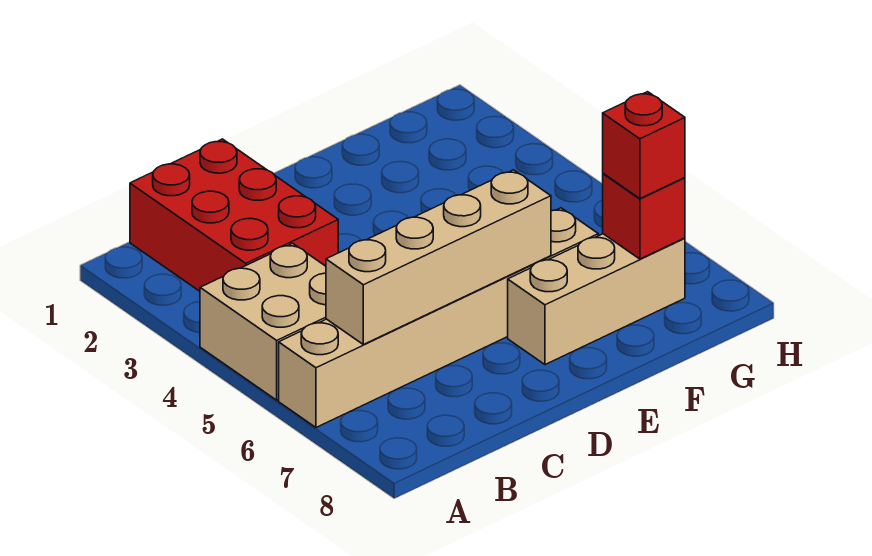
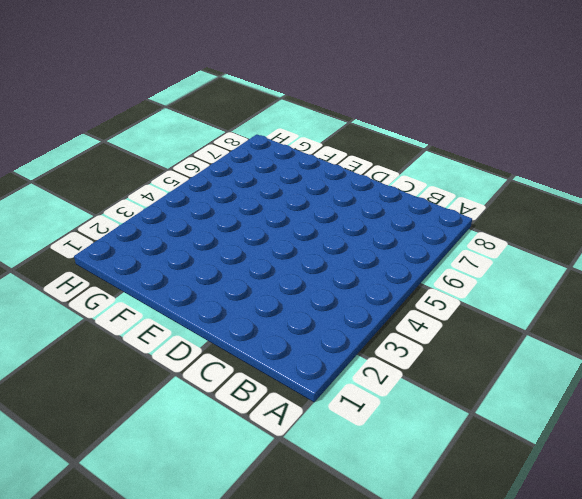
none -> tan 2x2 brick [200,243,326,400]
none -> tan 1x6 brick [279,208,598,427]

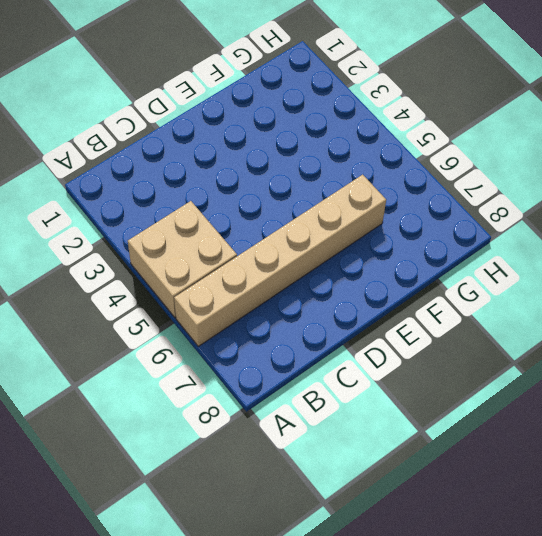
none -> red 2x3 brick [130,139,338,291]
none -> tan 1x3 brick [508,234,685,365]

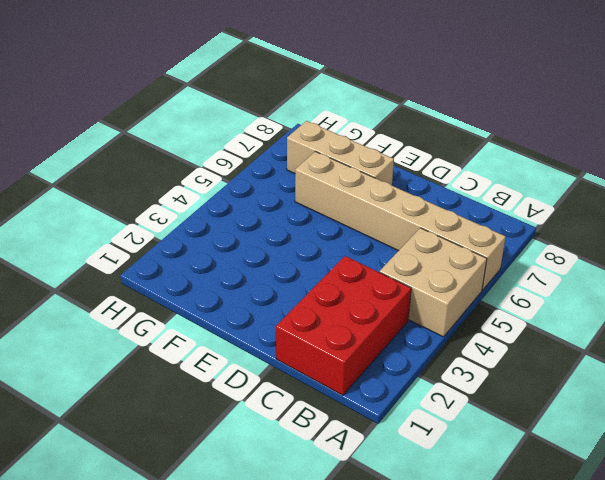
none -> tan 1x4 brick [326,170,551,345]
none -> red 1x1 brick [603,174,685,259]

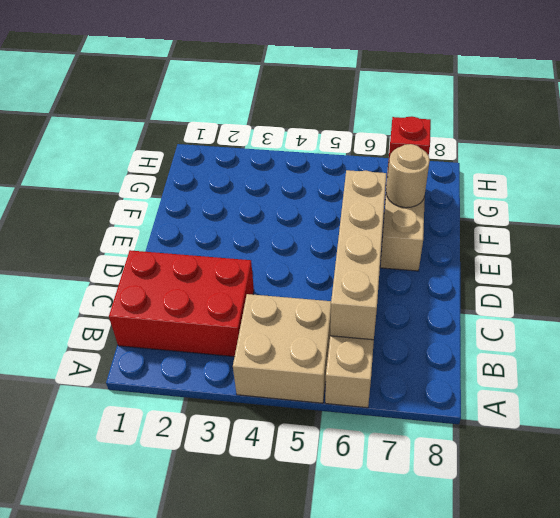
tan 1x1 round brick [386,144,430,208] -> none
none -> red 1x1 brick [603,92,685,199]

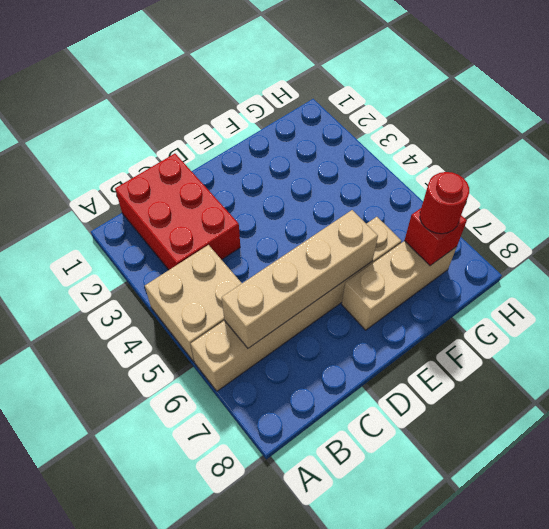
red 1x1 round brick [420,172,469,234] -> red 1x1 brick [603,92,685,199]

